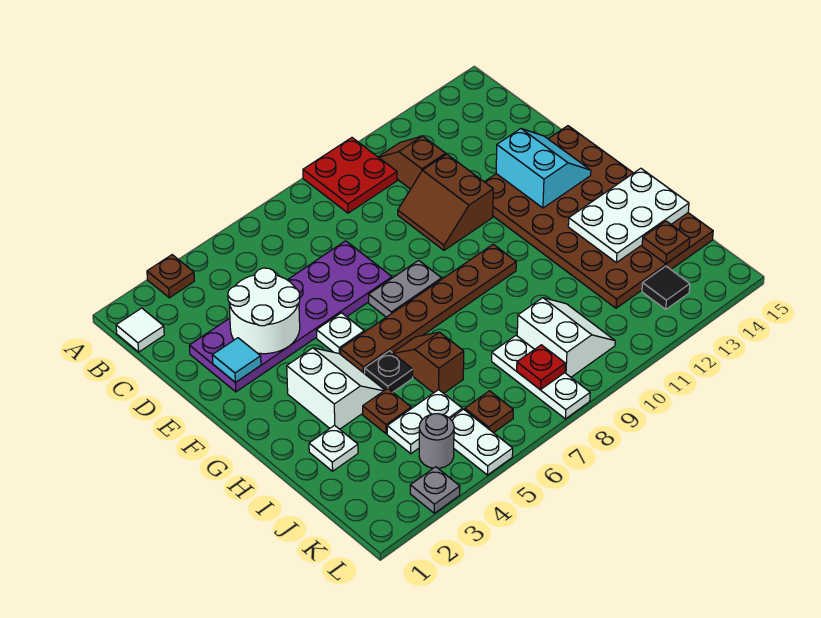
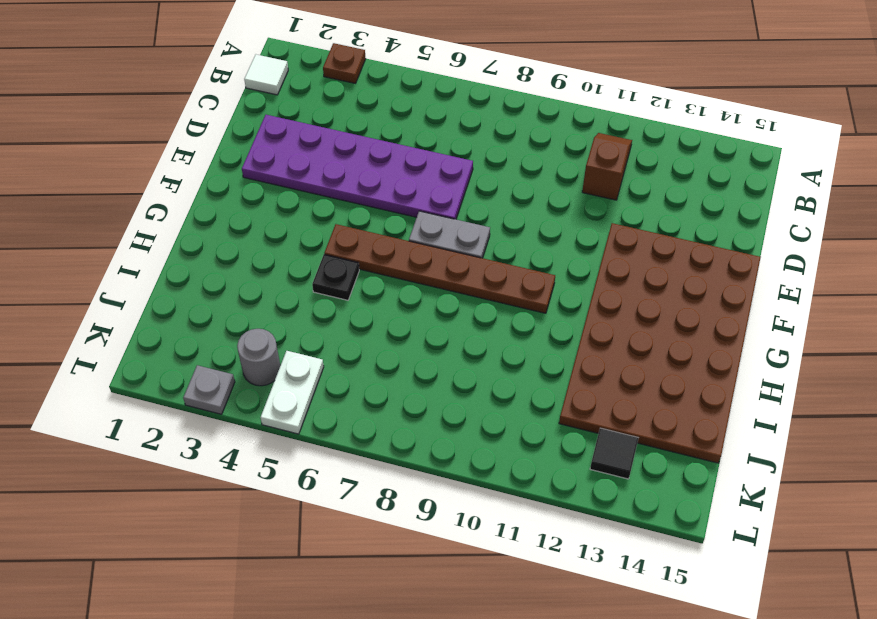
none -> red 2x2 plate [303,138,397,213]
none -> brown 2x2 slope [398,154,493,250]
none -> white 1x1 plate [316,313,364,355]

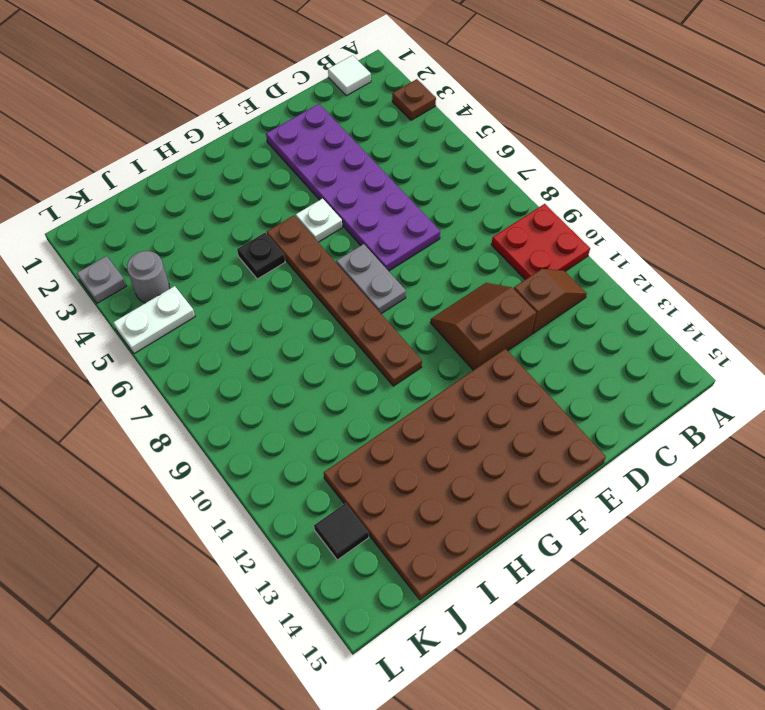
none -> white 2x2 slope [287,348,385,429]
none -> brown 1x2 slope [393,332,464,393]
none -> white 1x1 plate [309,425,358,471]

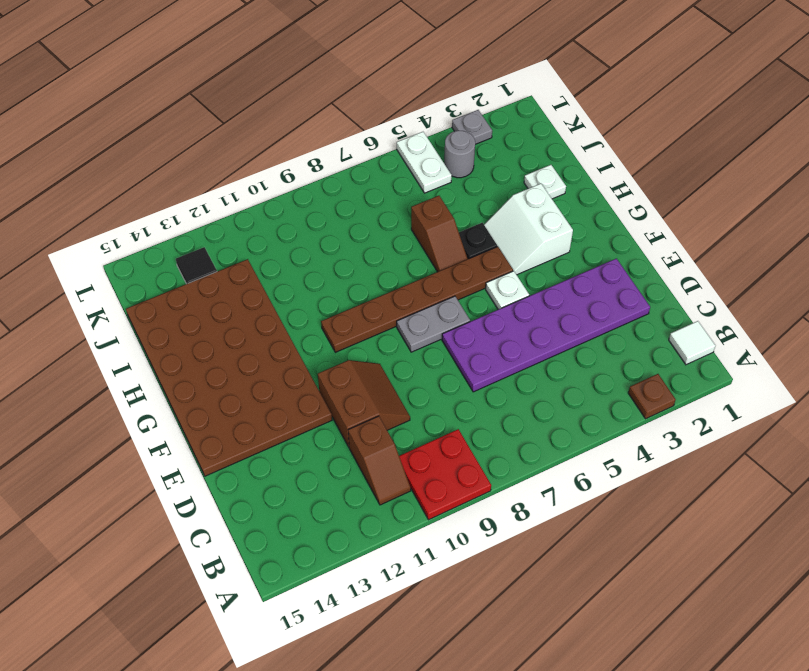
none -> brown 1x1 plate [363,388,411,434]
none -> white 1x2 plate [387,390,462,454]
none -> white 1x3 plate [492,336,590,419]

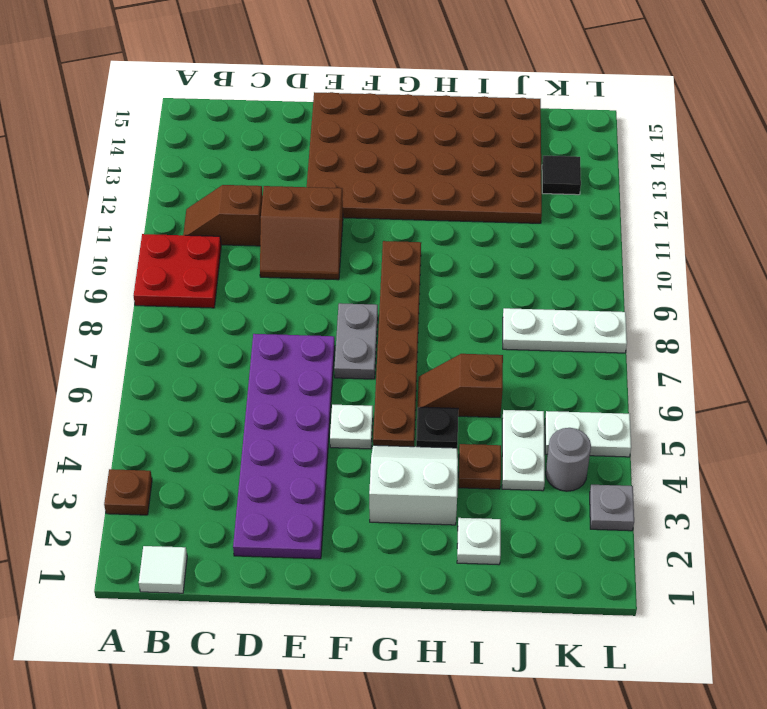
none -> white 2x2 slope [517,298,615,377]
none -> brown 1x1 plate [465,391,513,433]
none -> white 2x2 round brick [228,268,300,354]

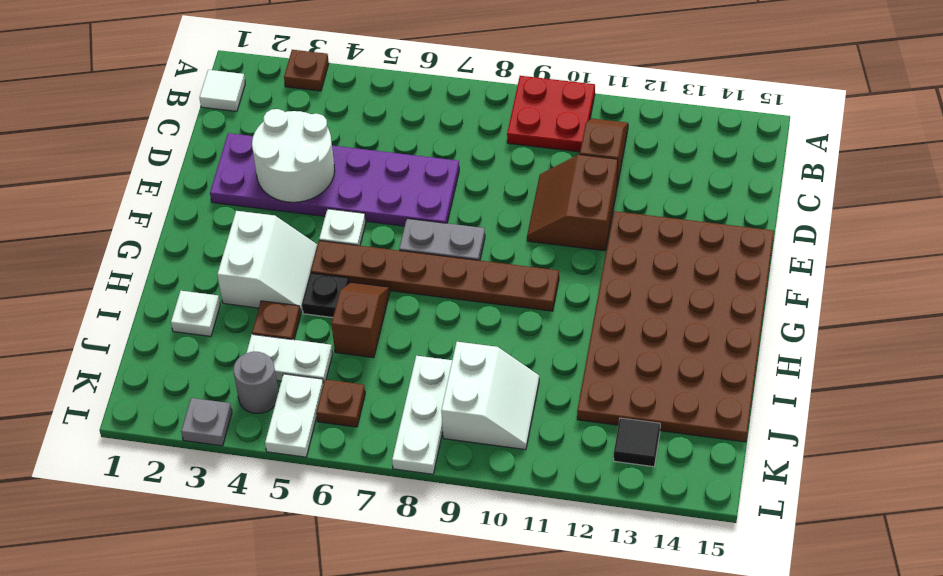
none -> cyan 1x1 tile [212,338,261,382]
none -> cyan 2x2 slope [496,129,591,208]
none -> white 2x3 plate [568,168,689,263]

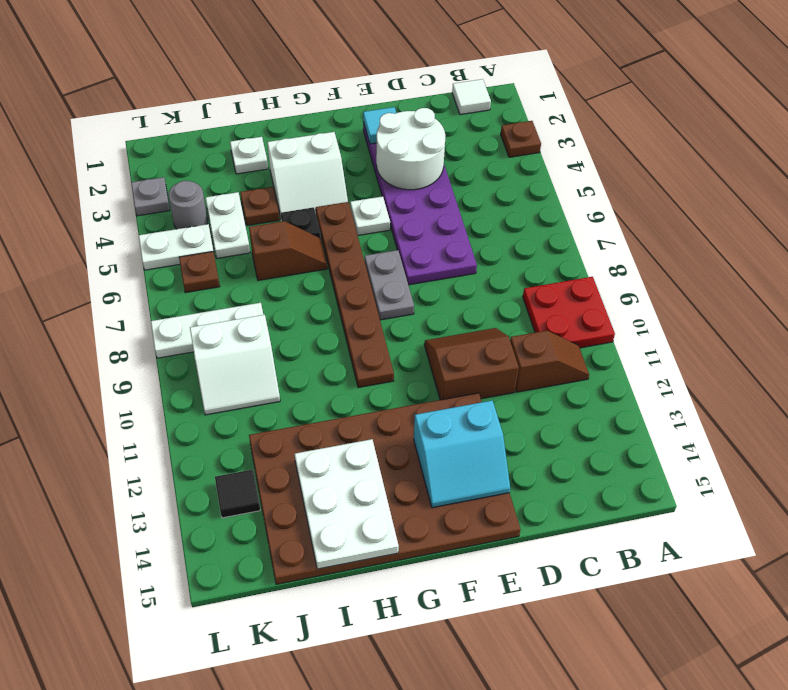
none -> brown 1x1 plate [642,221,690,264]
none -> red 1x1 plate [517,345,565,390]

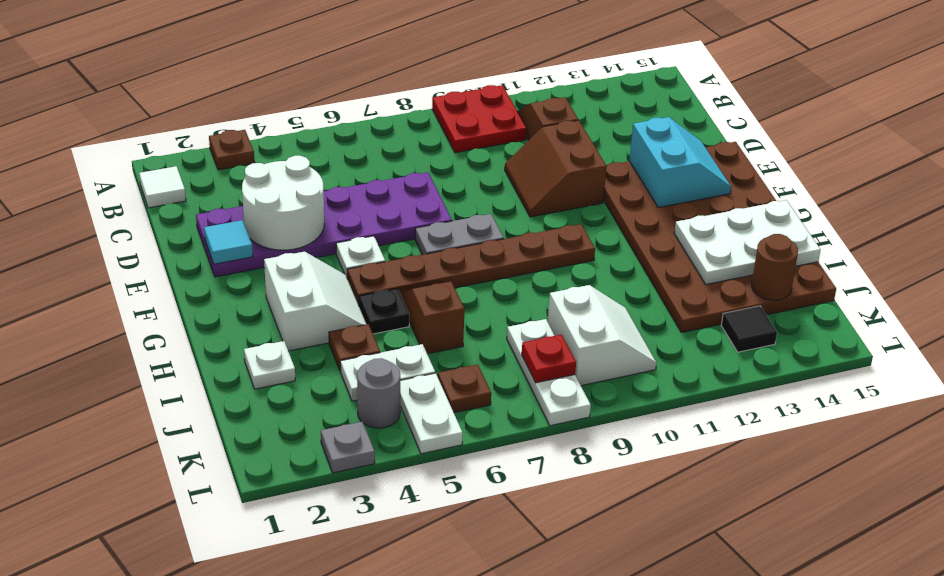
brown 1x1 round brick [752,234,798,300] -> brown 1x1 plate [642,221,690,264]

